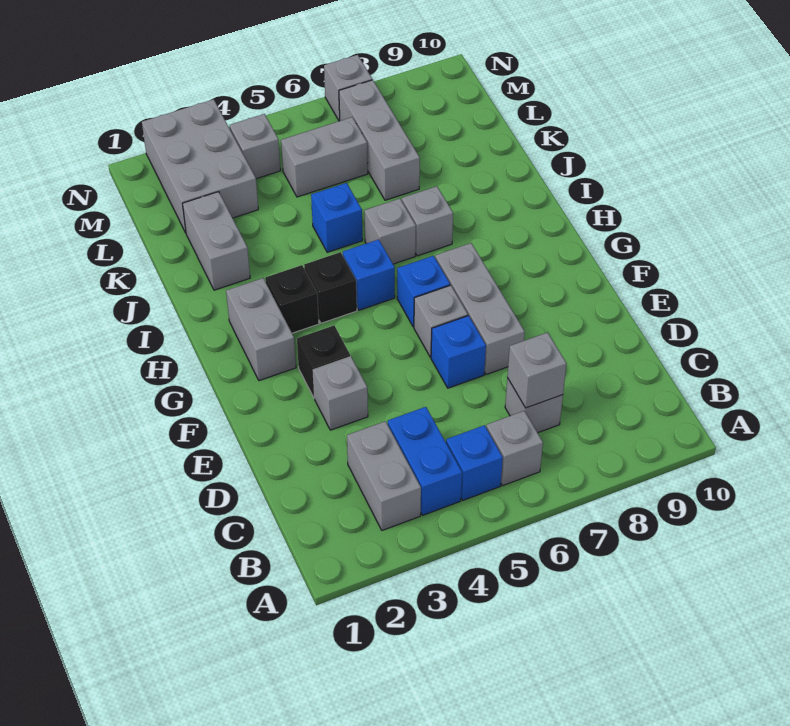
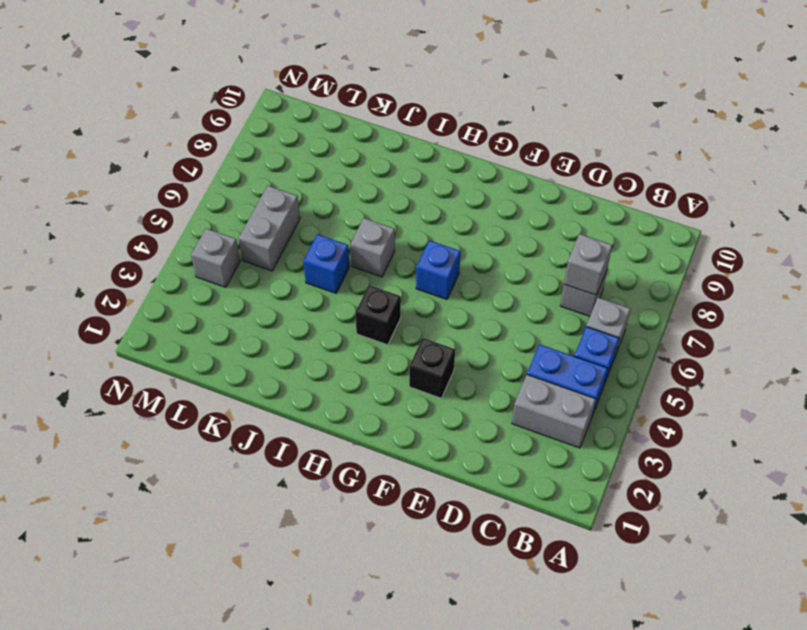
none -> grey 1x1 brick [313,357,368,430]
none -> blue 1x1 brick [431,316,486,388]
none -> grey 1x3 brick [435,243,525,375]

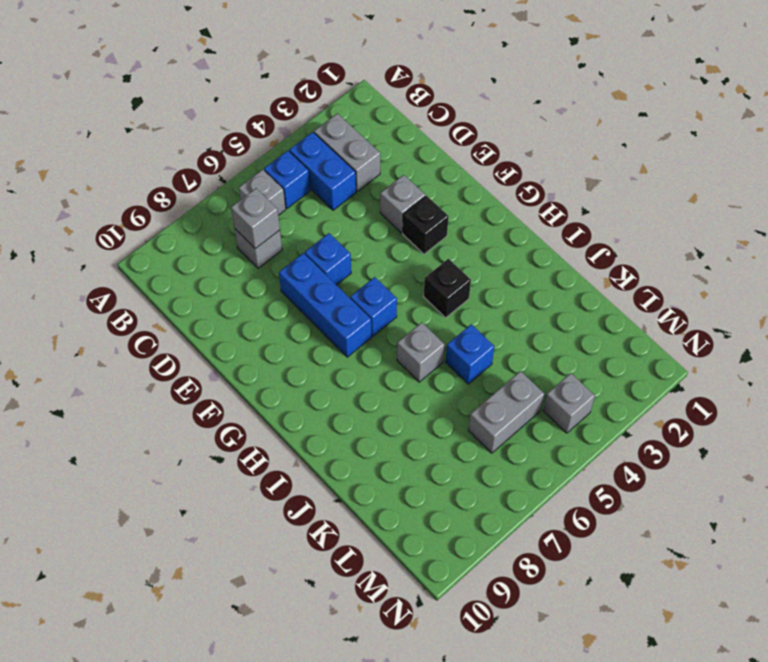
blue 1x3 brick [279,253,372,357] -> grey 1x3 brick [435,243,525,375]
none -> grey 1x1 brick [414,285,468,357]
none -> grey 1x2 brick [226,278,296,381]
none -> black 1x1 brick [265,265,319,333]

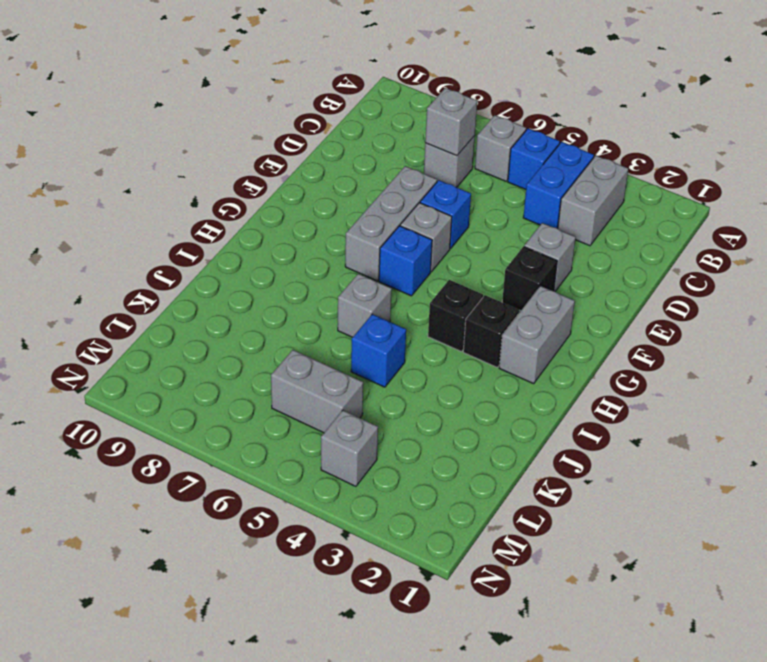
none -> blue 1x1 brick [343,239,395,310]
none -> grey 1x1 brick [402,186,453,256]
none -> grey 1x2 brick [183,192,250,290]

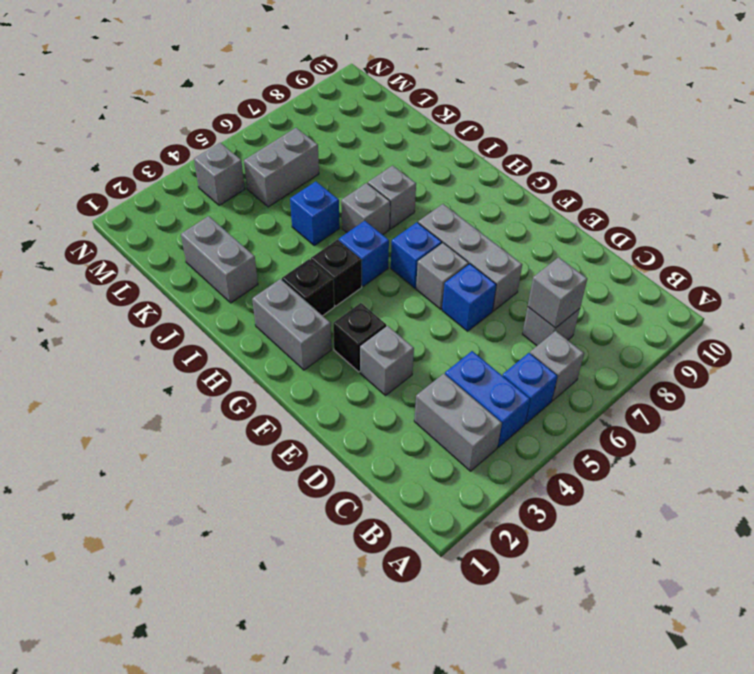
none -> grey 1x3 brick [339,80,420,200]
none -> grey 2x3 brick [142,99,258,233]
none -> grey 1x1 brick [324,55,372,121]

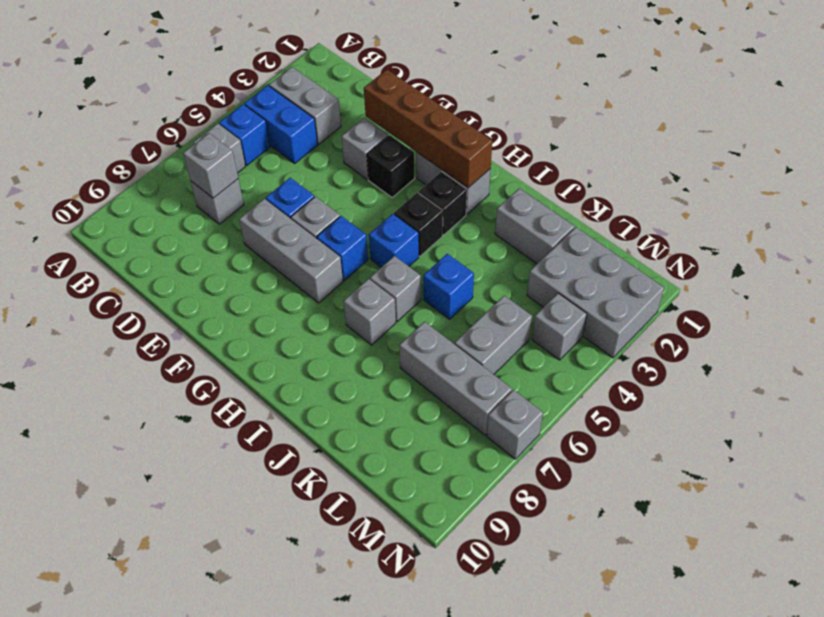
brown 1x4 brick [364,70,492,188] -> none

